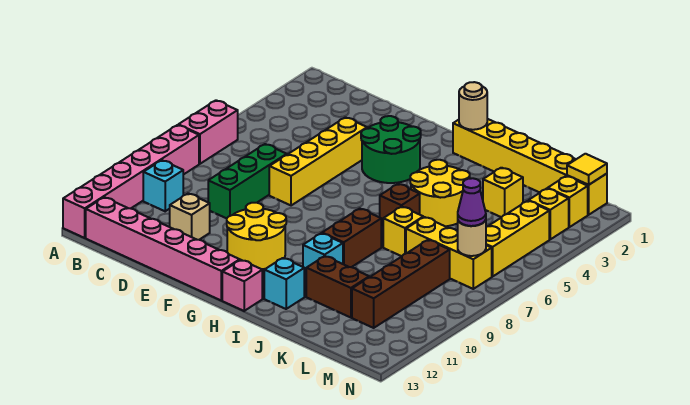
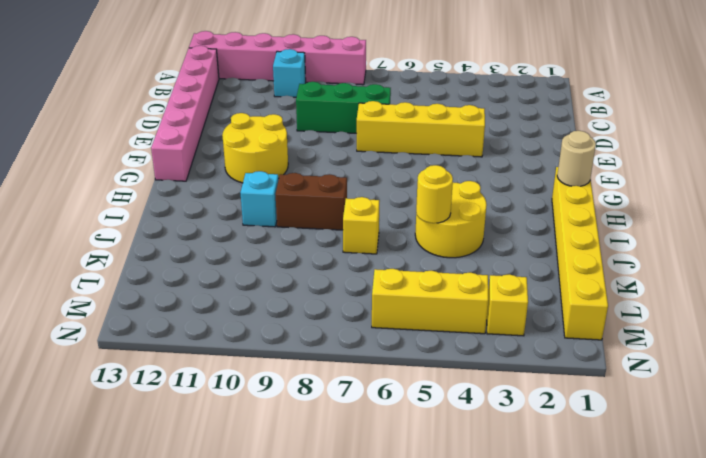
yellow 1x1 round brick [416,165,453,223] -> none
none -> pink 1x2 brick [178,100,238,164]
none -> tan 1x1 brick [170,193,210,240]
none -> green 2x2 round brick [361,116,421,183]

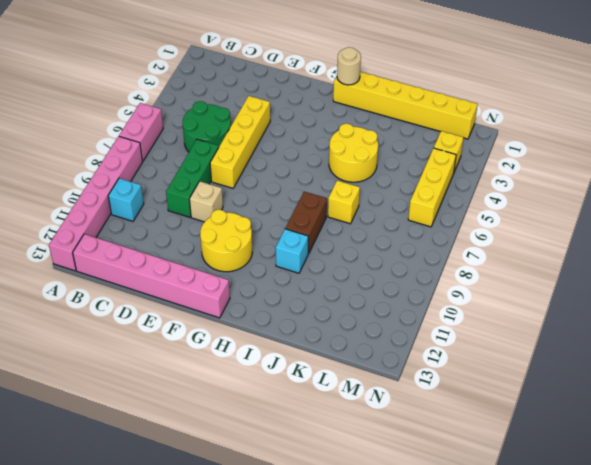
green 2x2 round brick [183,101,231,152] -> green 2x2 round brick moved to [361,116,421,183]
tan 1x1 brick [190,181,223,222] -> tan 1x1 brick moved to [170,193,210,240]
none -> pink 1x1 brick [222,260,262,311]
none -> brown 1x1 brick [380,184,420,226]
none -> cyan 1x1 brick [264,258,304,309]

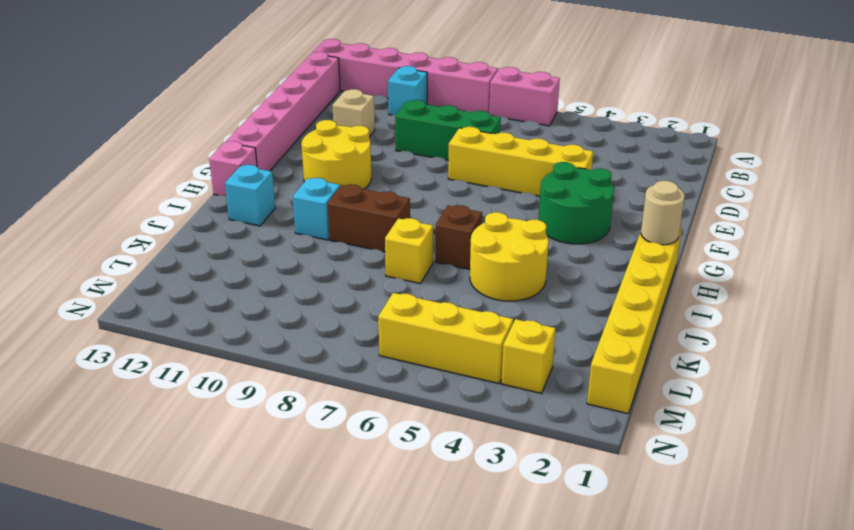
none -> brown 1x2 brick [306,256,369,318]
none -> yellow 1x1 brick [483,168,523,217]
none -> yellow 1x3 brick [406,217,492,289]

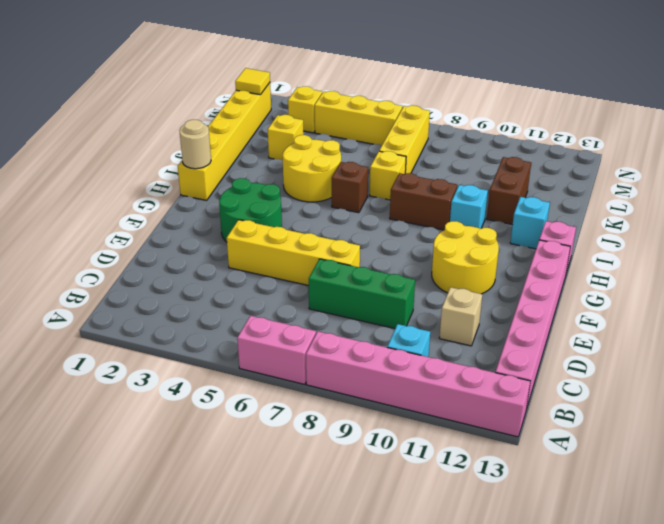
none -> brown 1x4 brick [352,240,450,328]
none -> yellow 1x1 brick [548,176,588,227]
none -> tan 1x1 round brick [458,220,486,256]

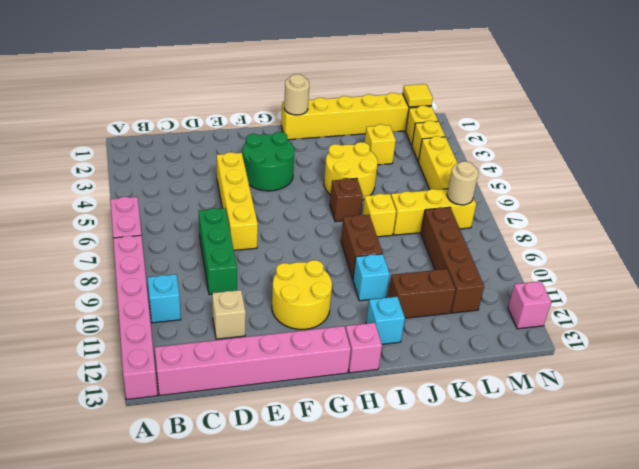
pink 1x1 brick [508,281,551,329] -> none
none -> purple 1x1 cone [458,178,486,226]

